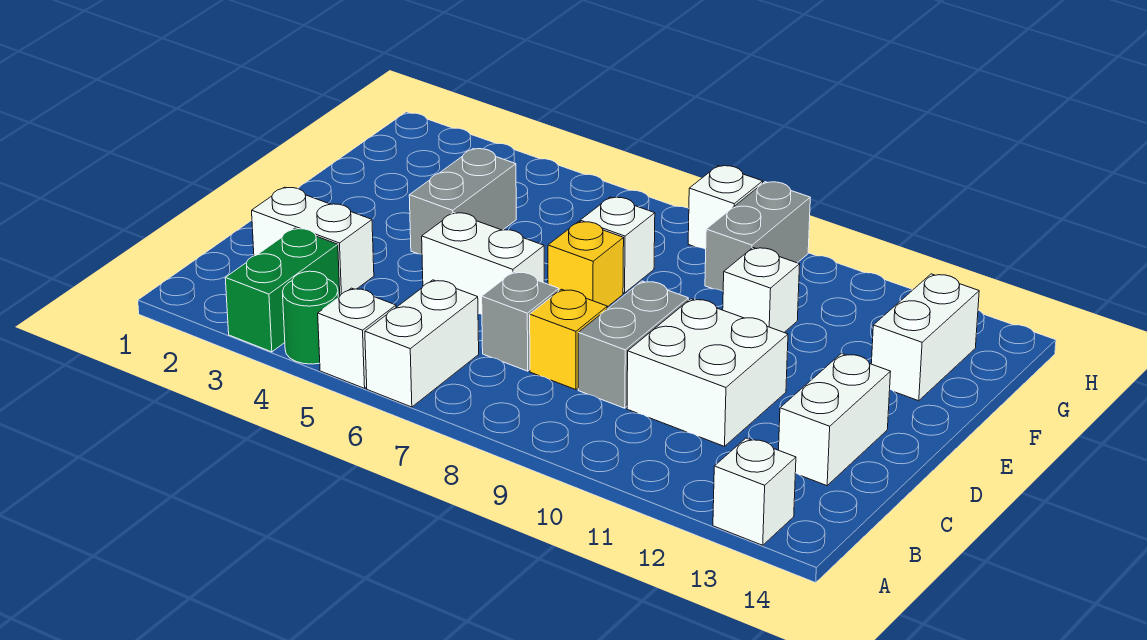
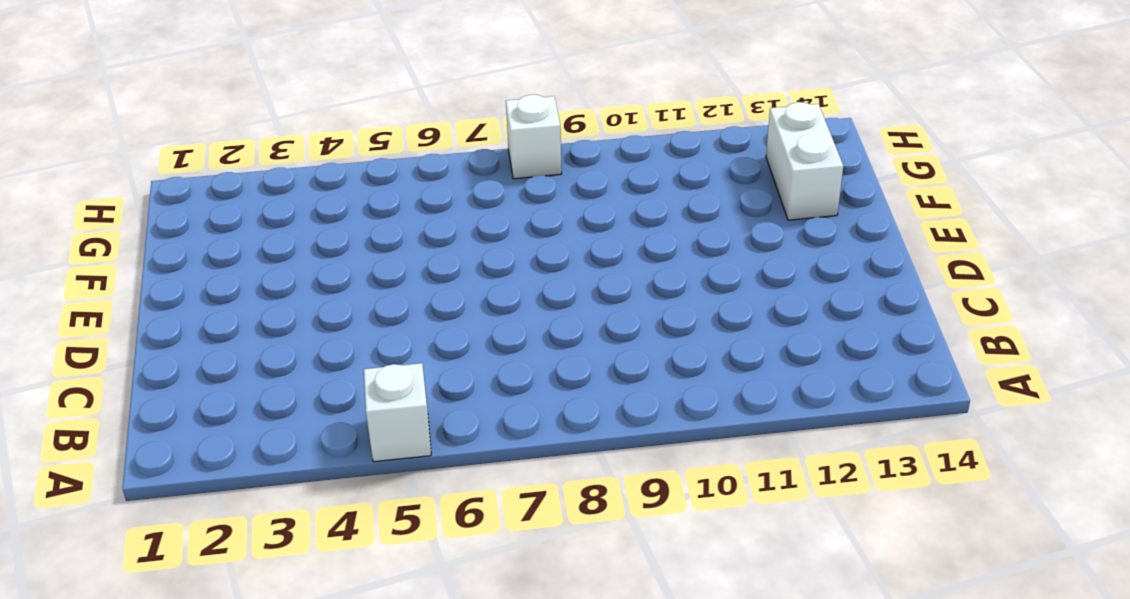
none -> green 1x2 brick [225,228,340,352]
none -> green 1x1 round brick [283,271,338,364]
none -> white 1x2 brick [365,280,479,407]

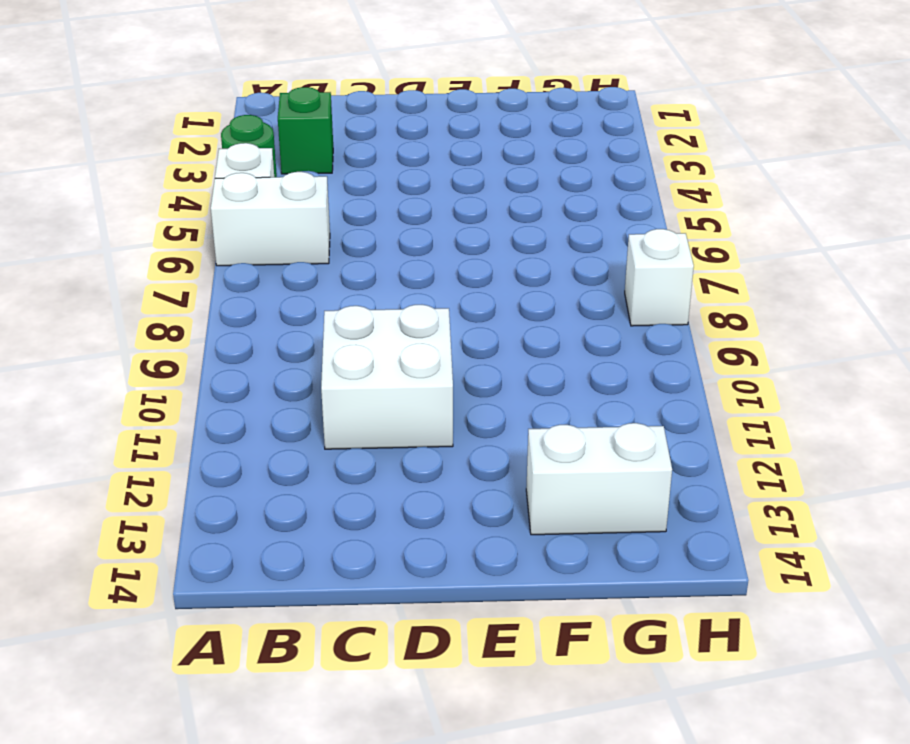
green 1x1 brick [278,87,333,174] -> green 1x2 brick [225,228,340,352]
none -> white 1x1 brick [713,438,796,545]
none -> white 1x2 brick [252,187,374,295]
none -> grey 1x1 brick [482,272,559,371]

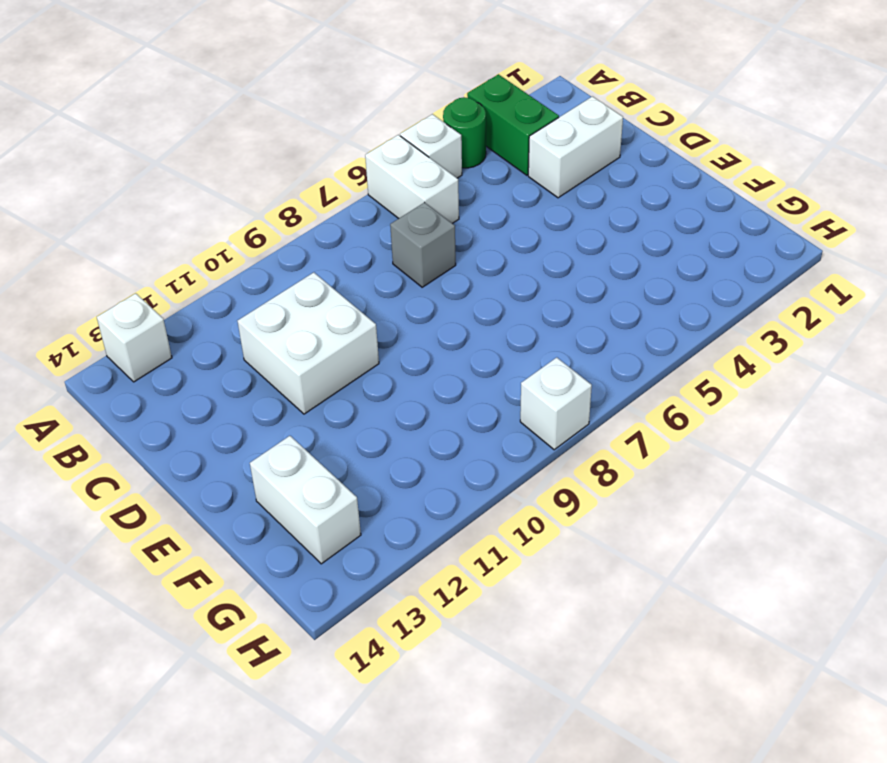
none -> yellow 1x1 brick [530,289,607,390]
none -> grey 1x2 brick [578,281,688,408]
none -> white 1x2 brick [779,353,890,486]

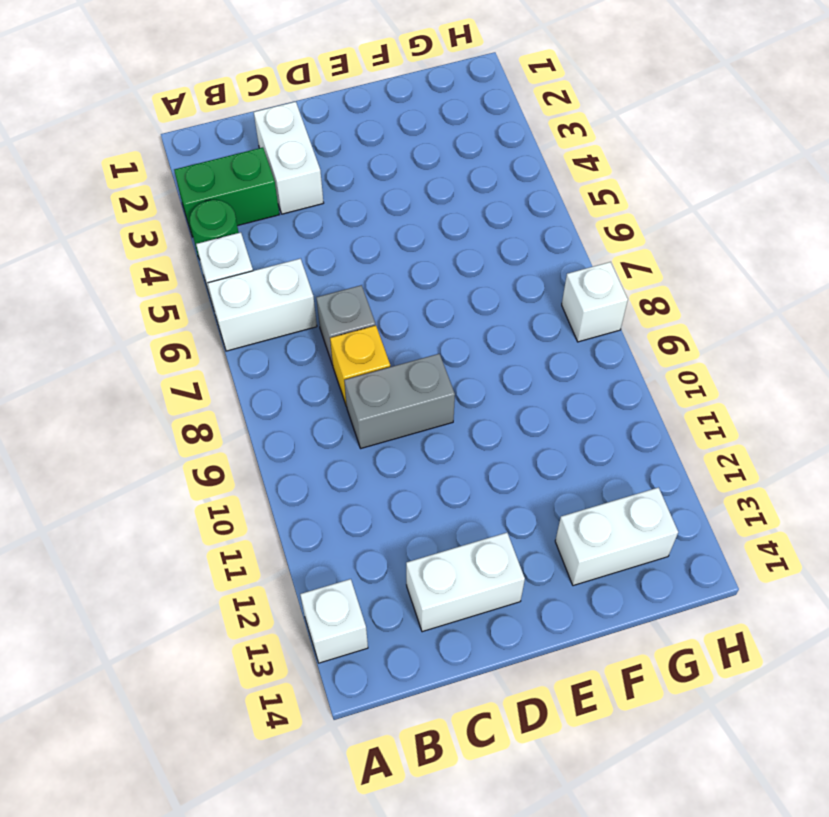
none -> white 2x2 brick [627,299,788,446]
none -> white 1x2 brick [422,213,544,314]
none -> grey 1x2 brick [409,149,516,254]

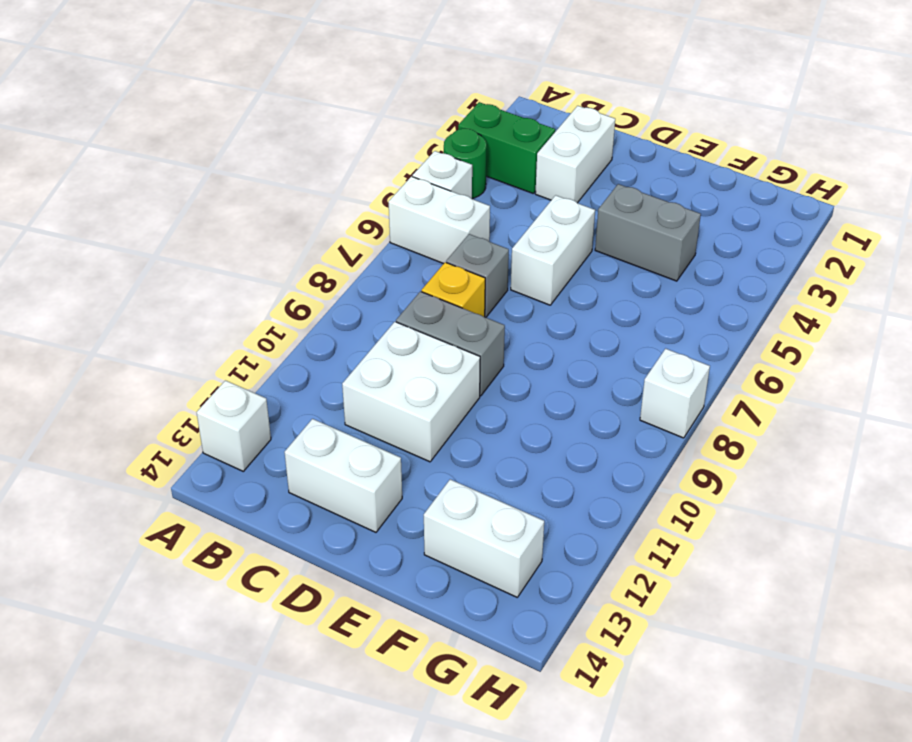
none -> yellow 1x1 brick [548,221,624,307]
none -> white 1x1 brick [580,197,655,293]
none -> white 1x1 brick [723,248,800,332]

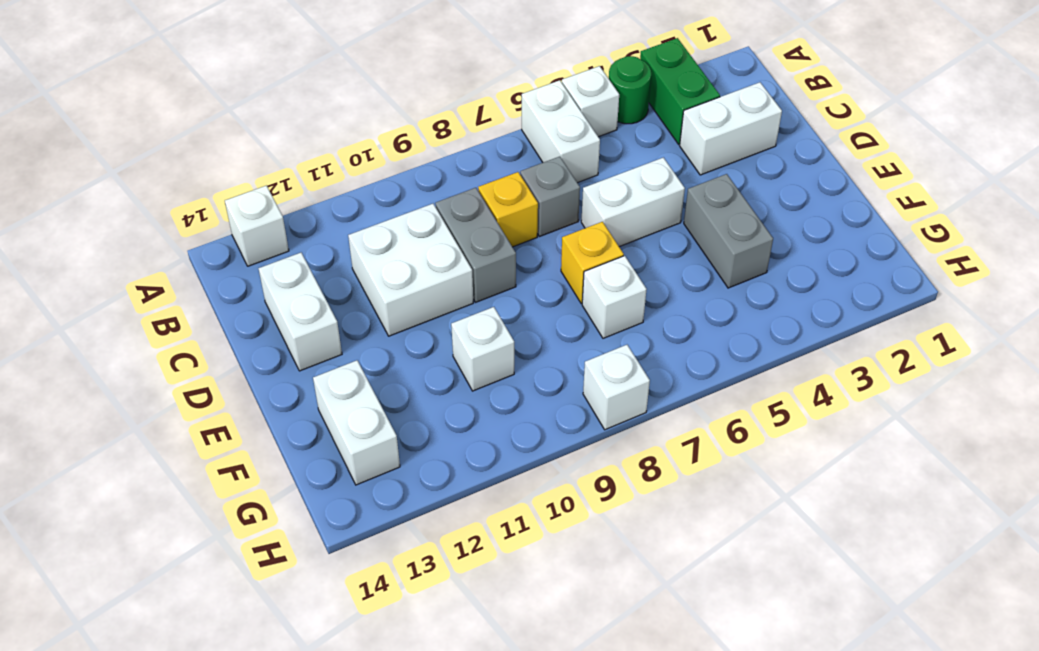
none -> grey 1x2 brick [705,182,810,291]

